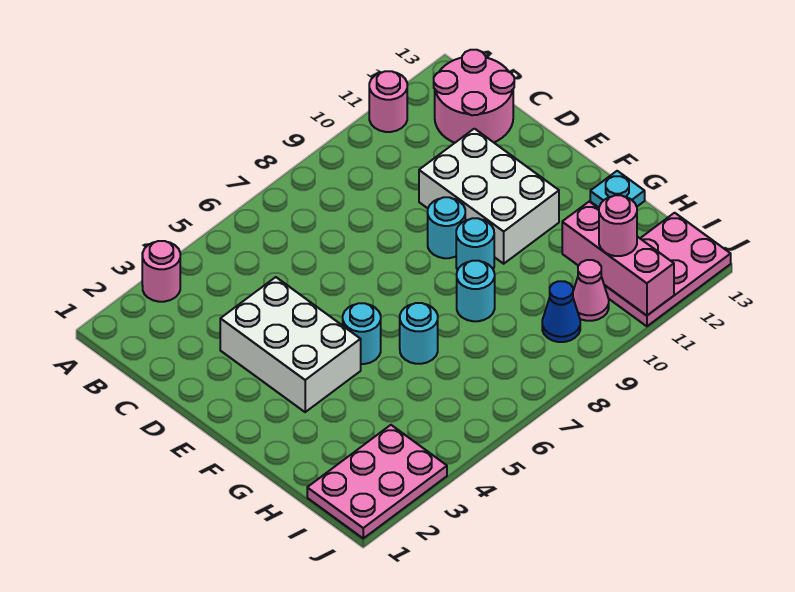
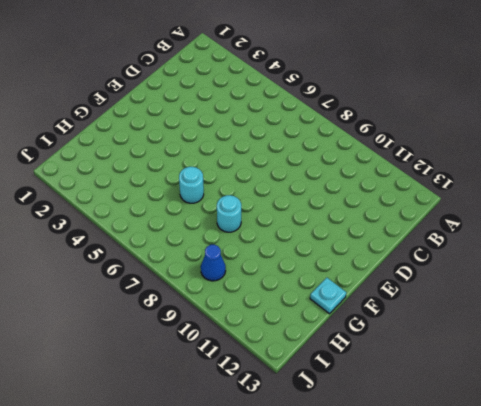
none -> pink 1x1 round brick [142,241,180,302]
none -> pink 1x1 round brick [369,71,407,132]
none -> pink 2x2 round brick [434,50,514,143]

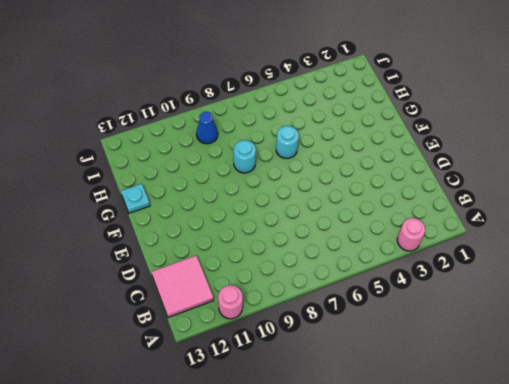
pink 2x2 tile [151,256,214,318] -> pink 2x2 round brick [434,50,514,143]
none -> white 2x3 brick [220,277,361,412]
none -> white 2x3 brick [419,129,559,264]
none -> cyan 1x1 round brick [428,197,465,258]

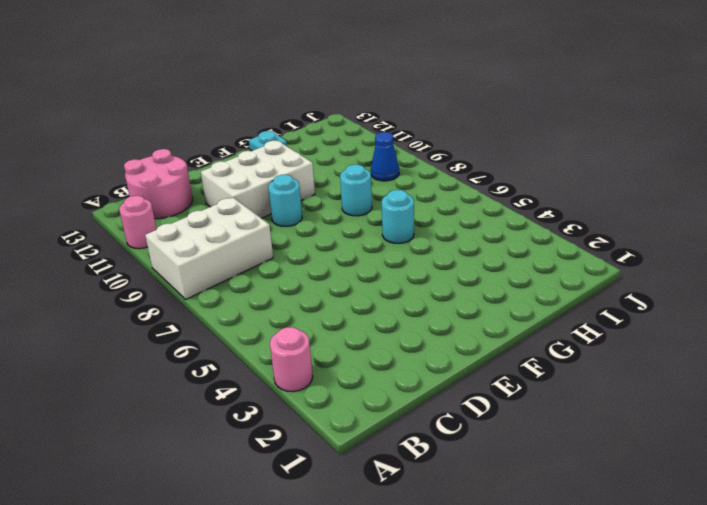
white 2x3 brick [145,198,273,299] -> white 2x3 brick moved to [220,277,361,412]
none -> cyan 1x1 round brick [343,303,381,364]
none -> cyan 1x1 round brick [456,218,494,270]
none -> pink 2x3 plate [307,425,447,538]

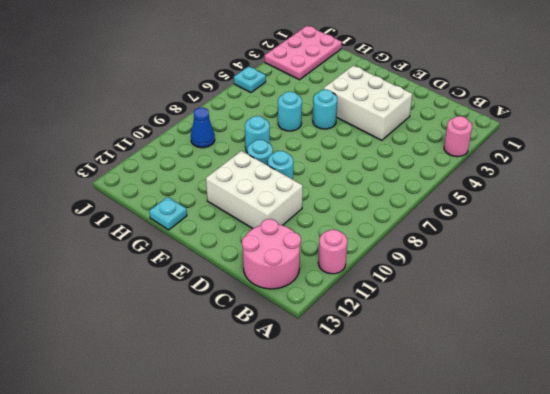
cyan 1x1 plate [234,66,266,93] -> none
none -> pink 1x1 cone [573,260,609,321]
none -> pink 2x3 plate [604,213,731,326]
none -> pink 1x3 brick [562,202,674,316]

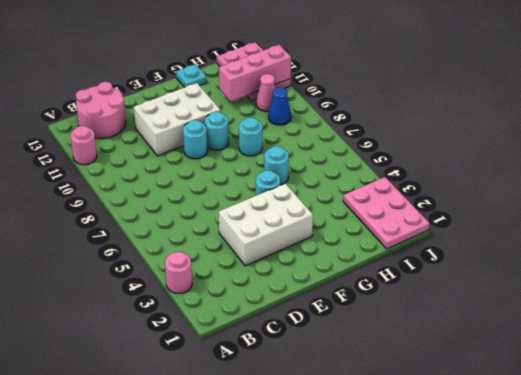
none -> pink 1x1 round brick [599,195,637,256]

